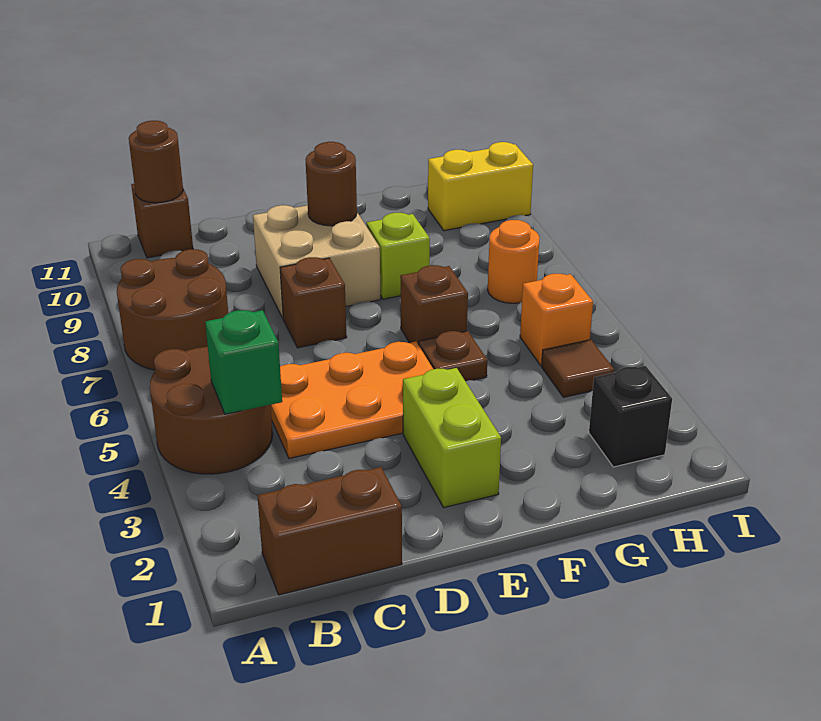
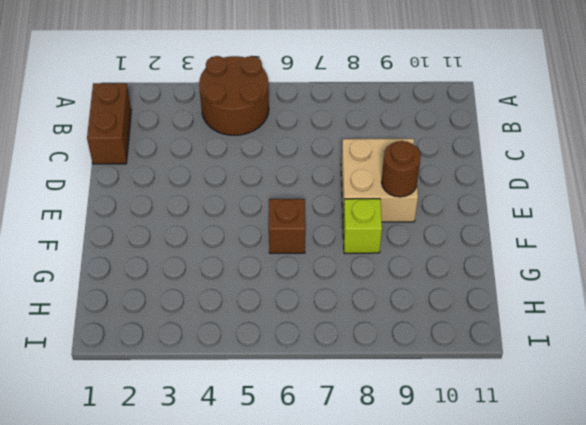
none -> brown 2x2 round brick [117,249,228,370]
none -> brown 1x1 brick [131,184,193,258]
none -> orange 2x3 plate [271,342,433,458]

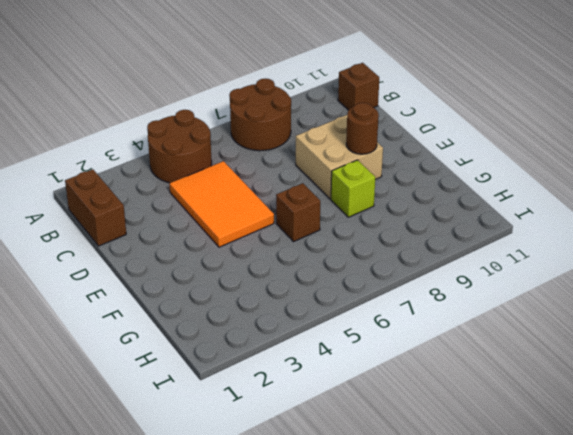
orange 2x3 tile [169,161,274,247] -> orange 2x3 plate [271,342,433,458]
none -> brown 1x1 brick [280,257,347,348]
none -> lime 1x2 brick [403,368,501,508]
none -> brown 1x1 plate [419,331,487,381]

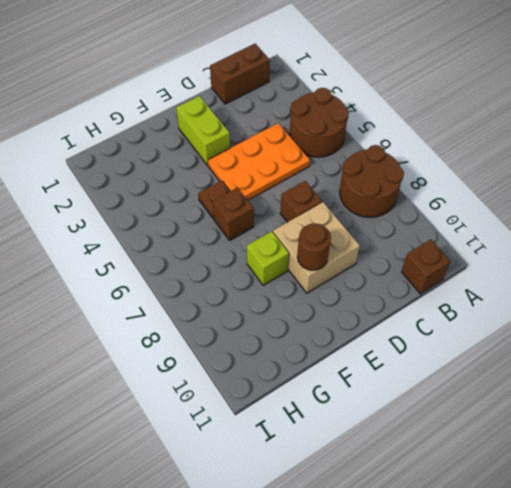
none -> black 1x1 brick [589,366,672,467]
none -> brown 1x1 tile [542,340,614,397]
none -> orange 1x1 brick [520,274,593,366]

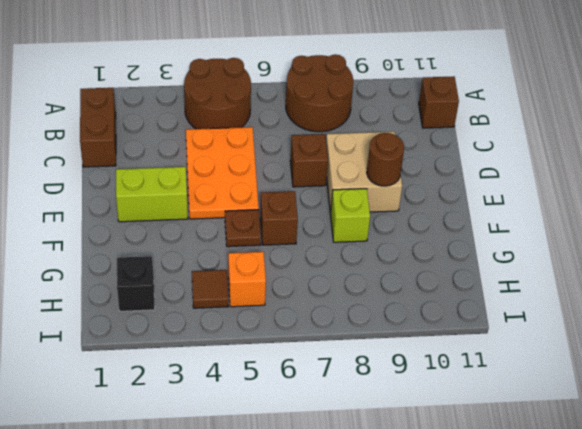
none -> orange 1x1 round brick [488,220,540,303]
none -> yellow 1x2 brick [428,142,533,231]
none -> green 1x1 brick [205,310,282,414]

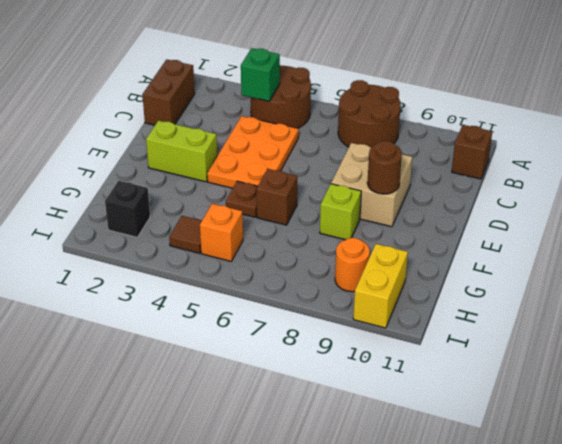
orange 1x1 round brick [335,238,370,292] -> orange 1x1 round brick moved to [488,220,540,303]
none -> brown 1x1 brick [280,257,347,348]
none -> brown 1x1 round brick [129,121,183,203]

